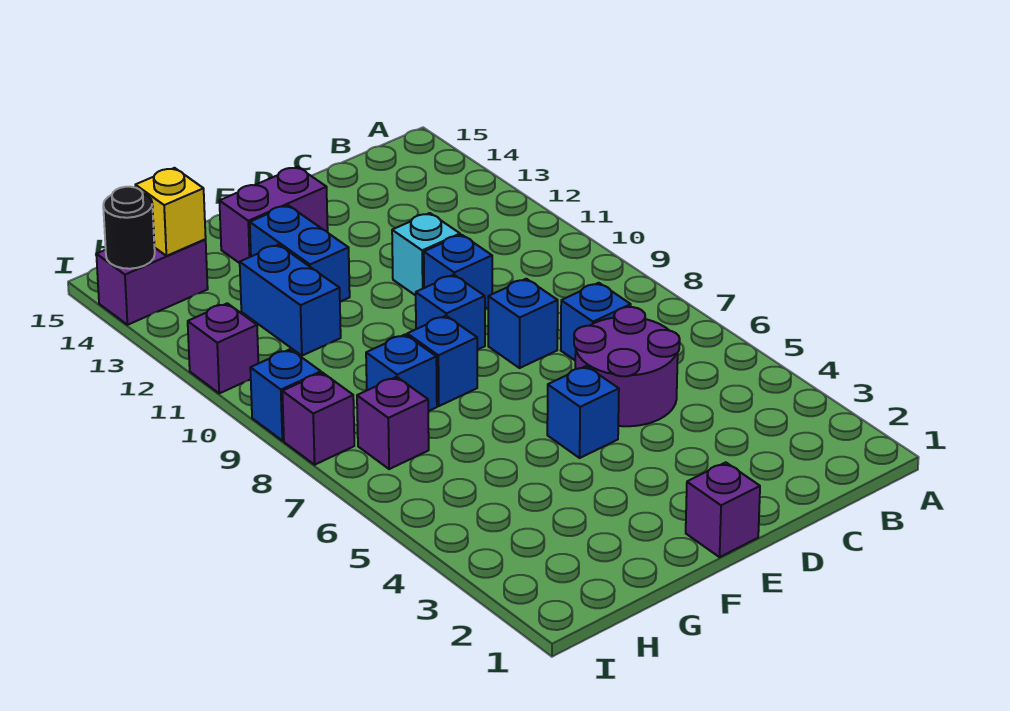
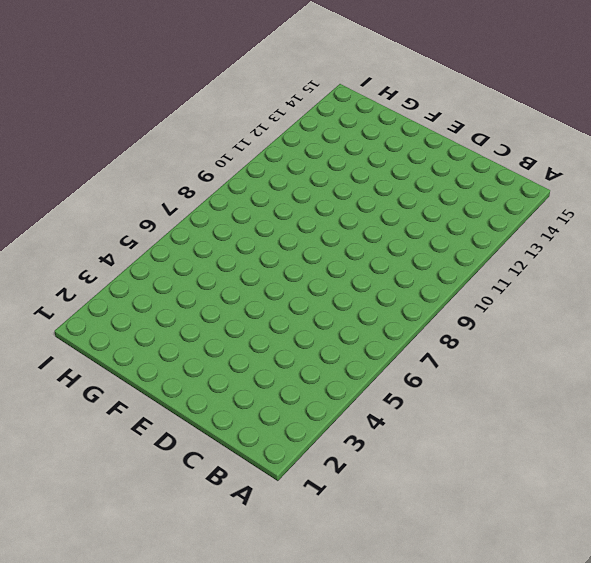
none -> purple 2x2 round brick [574,307,680,426]
none -> blue 1x1 brick [561,283,631,360]
none -> blue 1x1 brick [488,279,558,368]

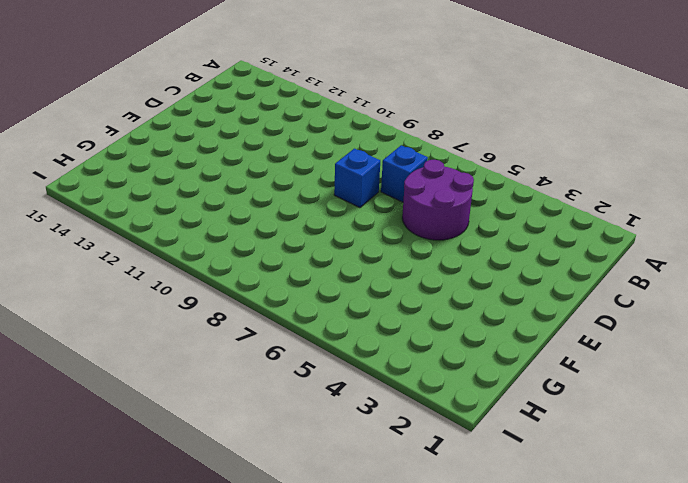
none -> blue 1x1 brick [424,235,492,309]
none -> cyan 1x1 brick [392,213,460,296]
none -> purple 1x1 brick [686,462,760,557]

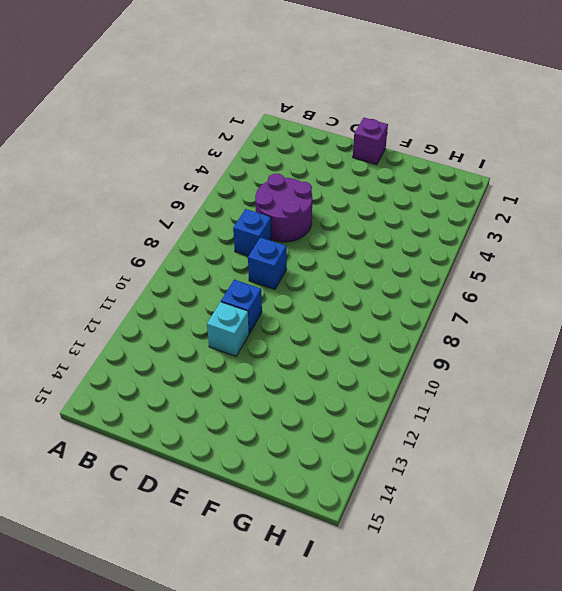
none -> blue 1x1 brick [547,366,619,458]
none -> blue 1x1 brick [416,275,485,350]
none -> purple 1x2 brick [219,167,328,263]

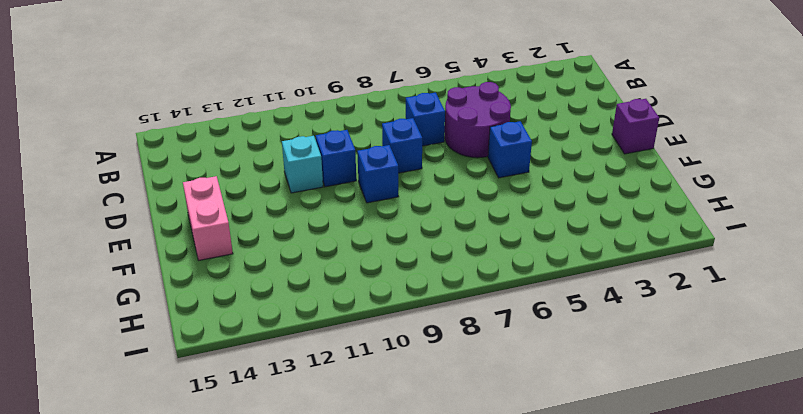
pink 1x2 brick [183,176,233,260] -> purple 1x2 brick [219,167,328,263]
none -> blue 1x1 brick [407,316,477,406]
none -> blue 1x2 brick [250,205,350,302]
none -> blue 1x1 brick [366,334,437,411]

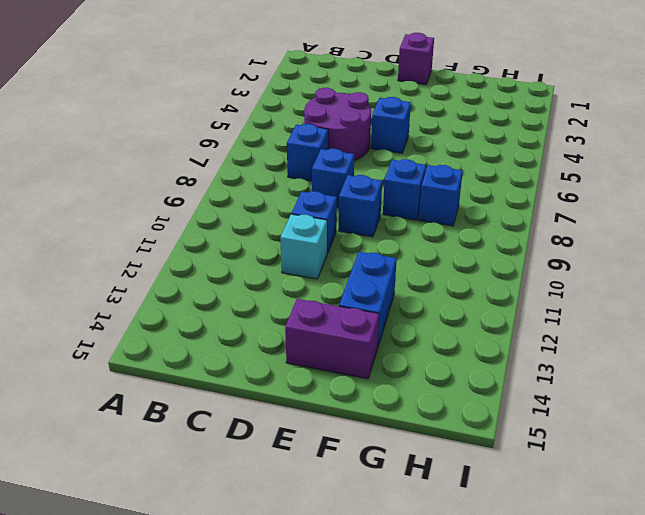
none -> blue 1x2 brick [240,245,341,356]
none -> purple 1x1 brick [357,377,429,469]
none -> purple 1x2 brick [96,239,208,325]

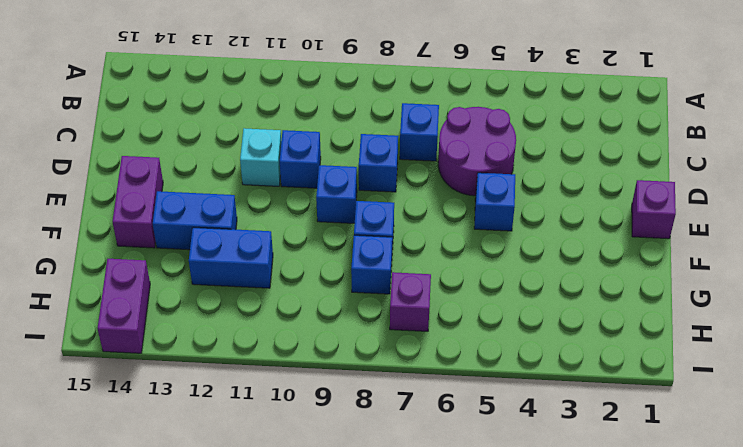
none -> purple 1x1 brick [282,373,354,465]
none -> blue 1x1 brick [250,349,321,441]
none -> purple 1x1 brick [188,303,258,393]

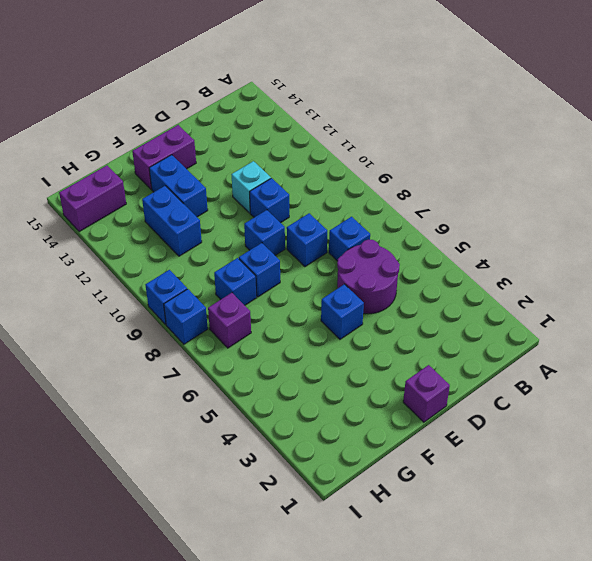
blue 1x1 brick [164,289,208,344] -> purple 1x1 brick [282,373,354,465]
none -> purple 1x1 brick [188,303,258,393]
none -> yellow 1x1 brick [135,168,206,256]
none -> black 1x1 round brick [103,187,155,269]

